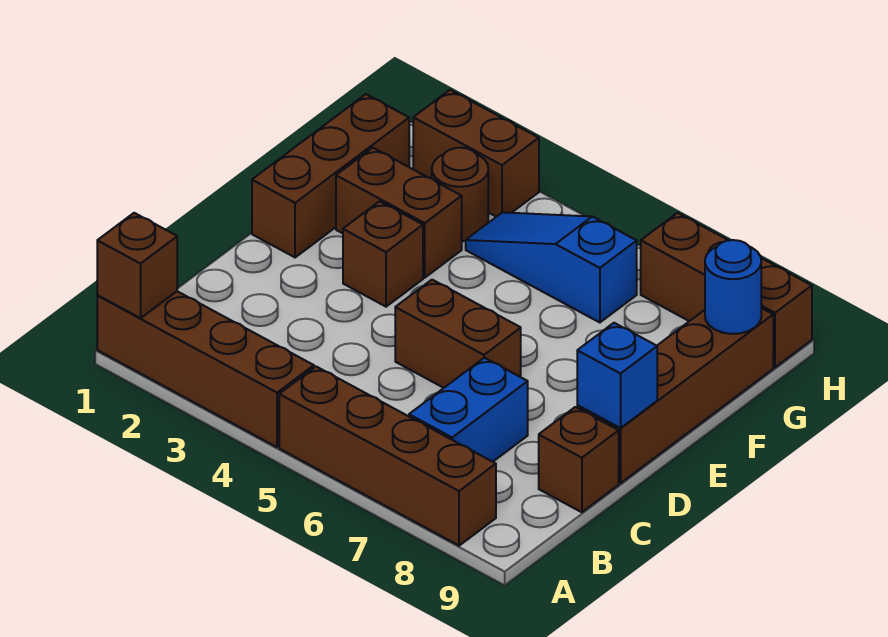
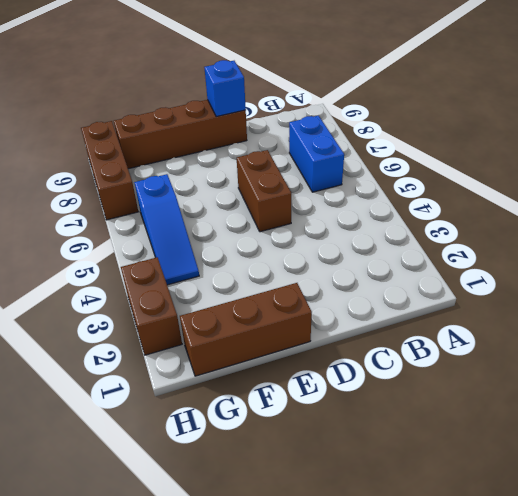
blue 1x2 brick [289,115,344,192] -> blue 1x2 brick turned to [409,358,528,462]
none -> brown 1x4 brick [97,291,314,447]
none -> brown 1x4 brick [279,367,496,546]
none -> brown 1x1 brick [539,407,619,512]

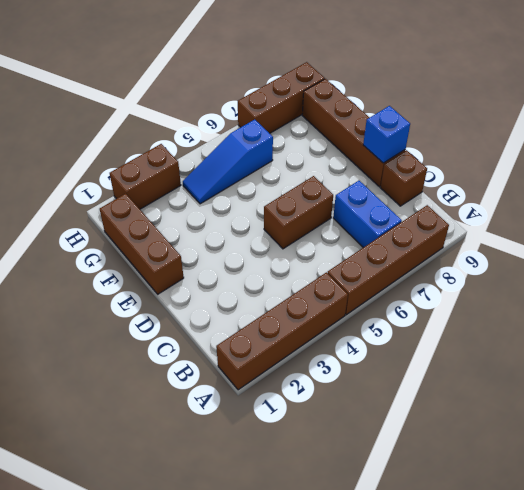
none -> brown 1x1 brick [343,201,423,307]
none -> brown 1x2 brick [336,148,462,278]
none -> brown 1x1 round brick [432,148,488,241]

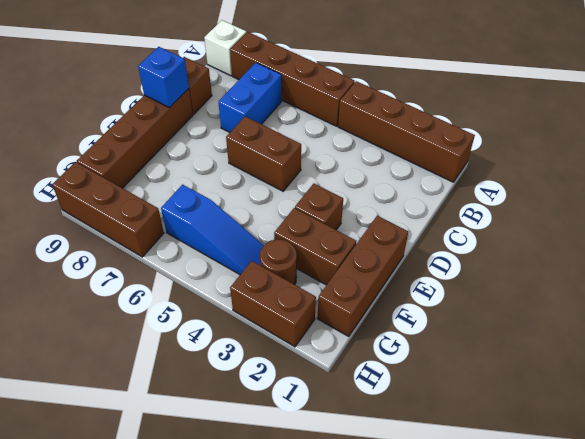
white 1x1 brick [204,20,246,76] -> none
none -> brown 1x1 brick [97,213,177,318]
none -> blue 1x1 round brick [705,240,761,334]

